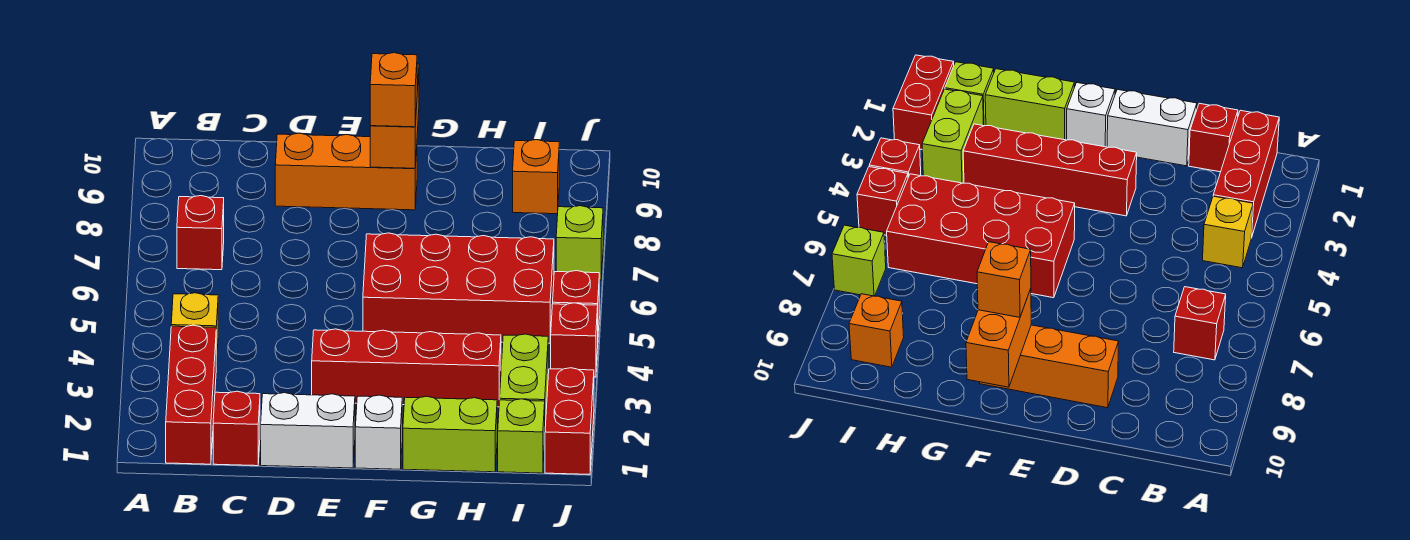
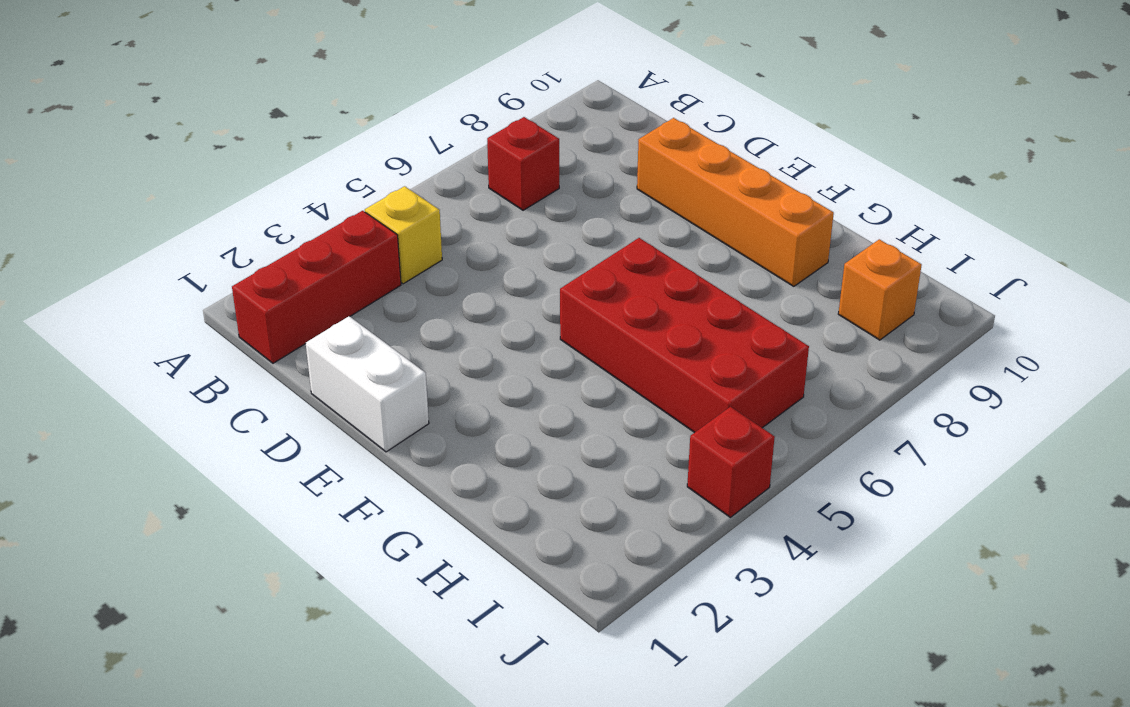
orange 1x4 brick [637,118,834,286] -> orange 1x3 brick [275,133,417,210]
none -> red 1x1 brick [213,391,260,466]
none -> red 1x4 brick [312,329,501,407]
none -> white 1x1 brick [355,395,402,469]

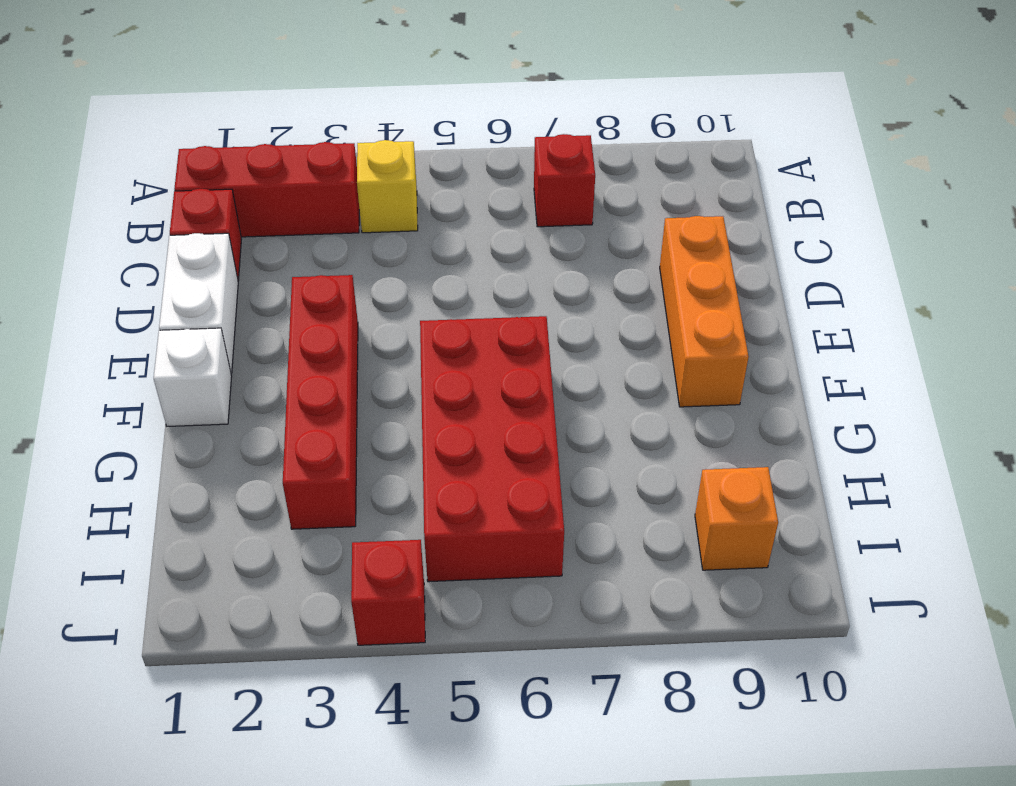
none -> lime 1x2 brick [403,396,497,472]
none -> lime 1x1 brick [498,399,545,473]
none -> lime 1x2 brick [500,334,548,426]

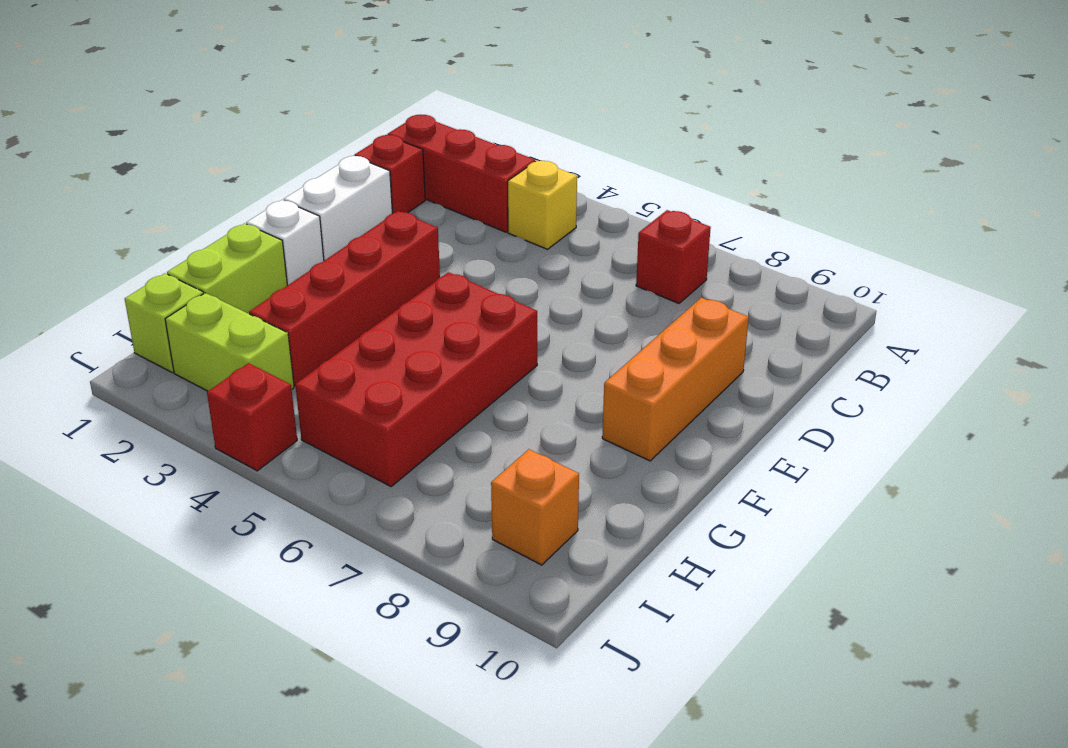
none -> red 1x2 brick [545,368,594,474]
none -> red 1x1 brick [553,271,599,331]
none -> lime 1x1 brick [556,206,603,280]

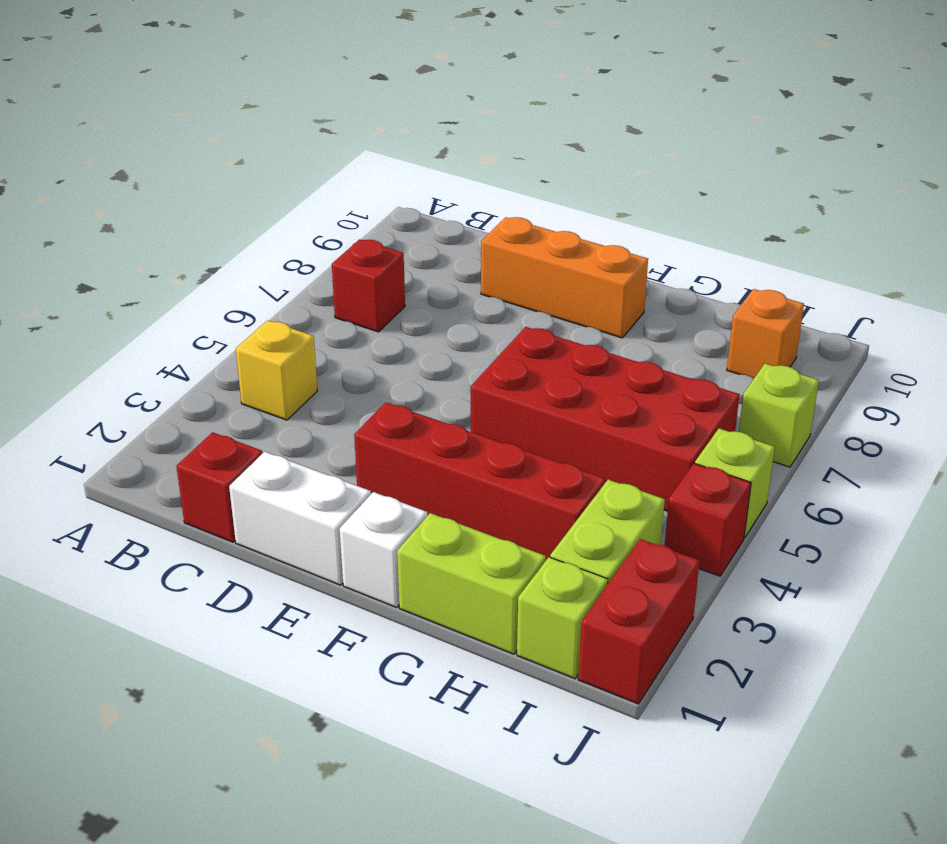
lime 1x1 brick [695,429,775,538] -> red 1x1 brick [553,271,599,331]
none -> red 1x3 brick [166,325,216,464]
none -> orange 1x2 brick [370,64,419,168]
none -> orange 1x1 brick [370,53,417,127]

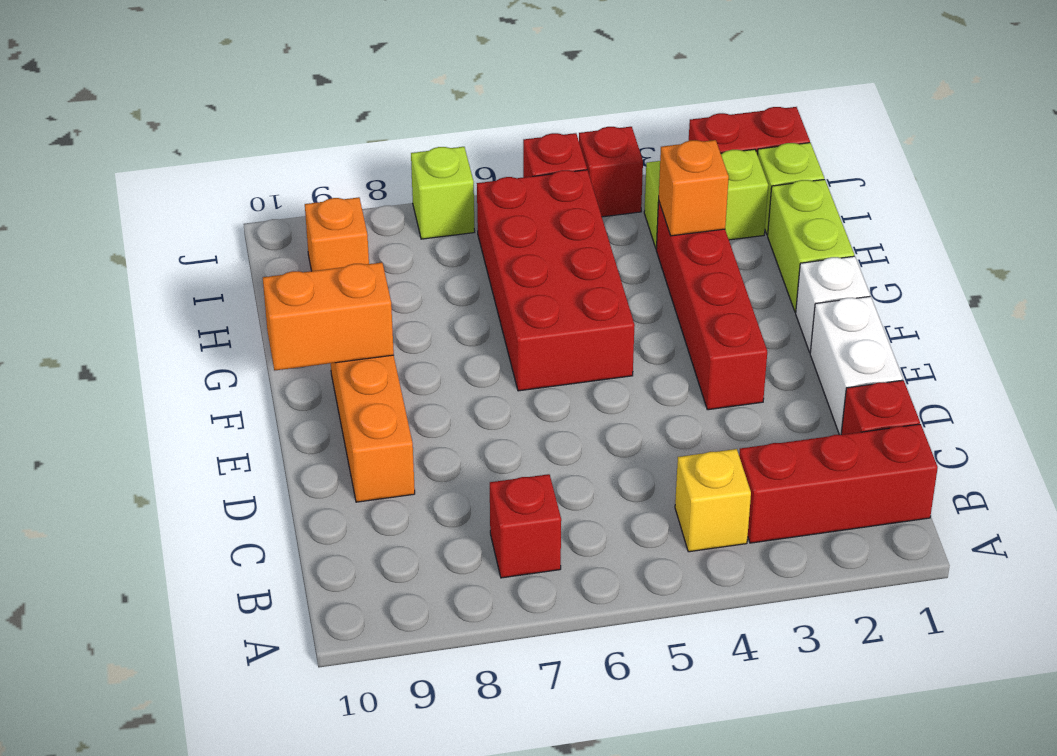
orange 1x1 brick [659,140,729,236] -> orange 1x1 brick moved to [370,53,417,127]

